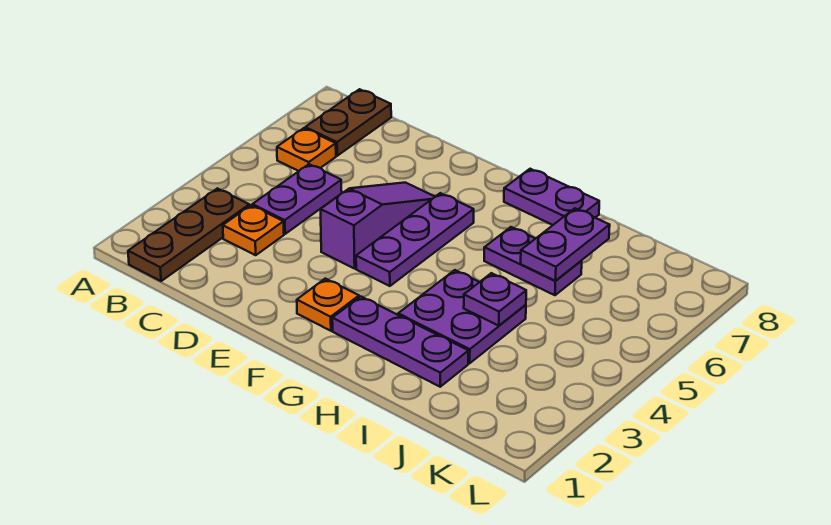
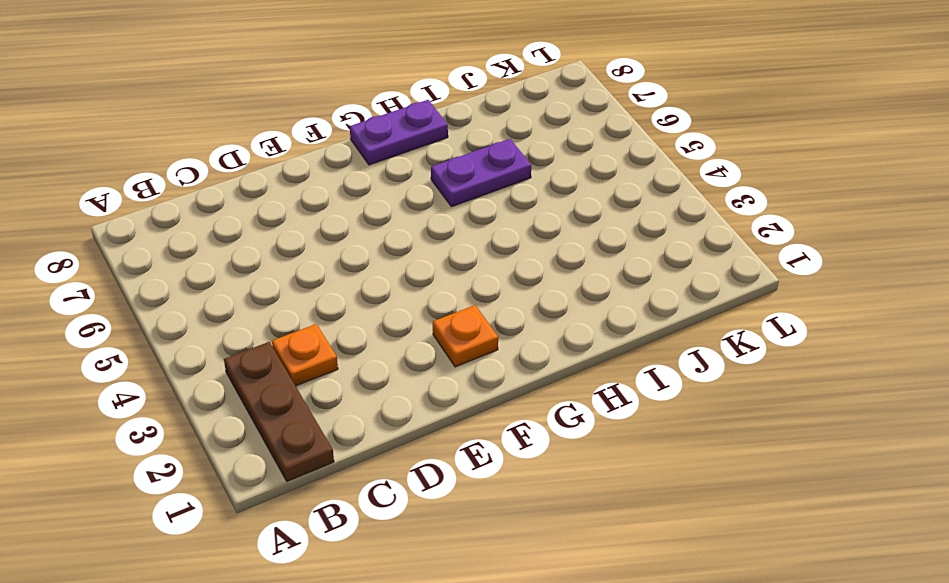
none -> orange 1x1 plate [277,128,336,171]
none -> brown 1x2 plate [305,89,391,156]
none -> purple 1x2 plate [252,164,342,234]

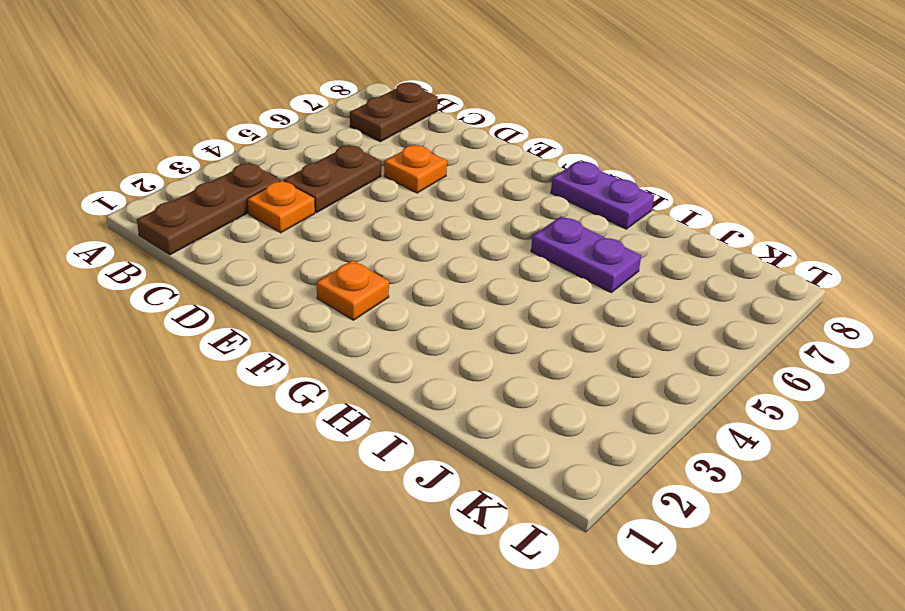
brown 1x2 plate [284,145,381,213] -> purple 1x2 plate [252,164,342,234]
orange 1x1 plate [384,145,447,193] -> orange 1x1 plate moved to [277,128,336,171]
none -> purple 1x3 slope [320,183,435,269]
none -> purple 1x3 plate [356,193,474,286]
none -> purple 1x3 plate [332,297,468,387]

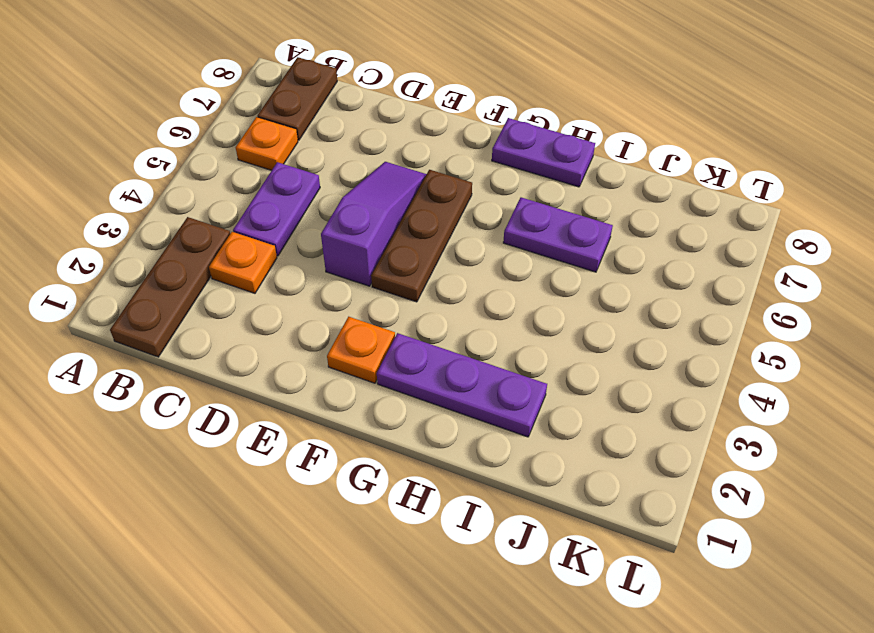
brown 1x3 plate [371,170,472,302] -> purple 1x3 plate [356,193,474,286]
none -> purple 2x2 plate [398,270,526,363]
none -> purple 1x1 plate [464,273,526,326]
none -> purple 1x2 plate [521,208,610,281]

